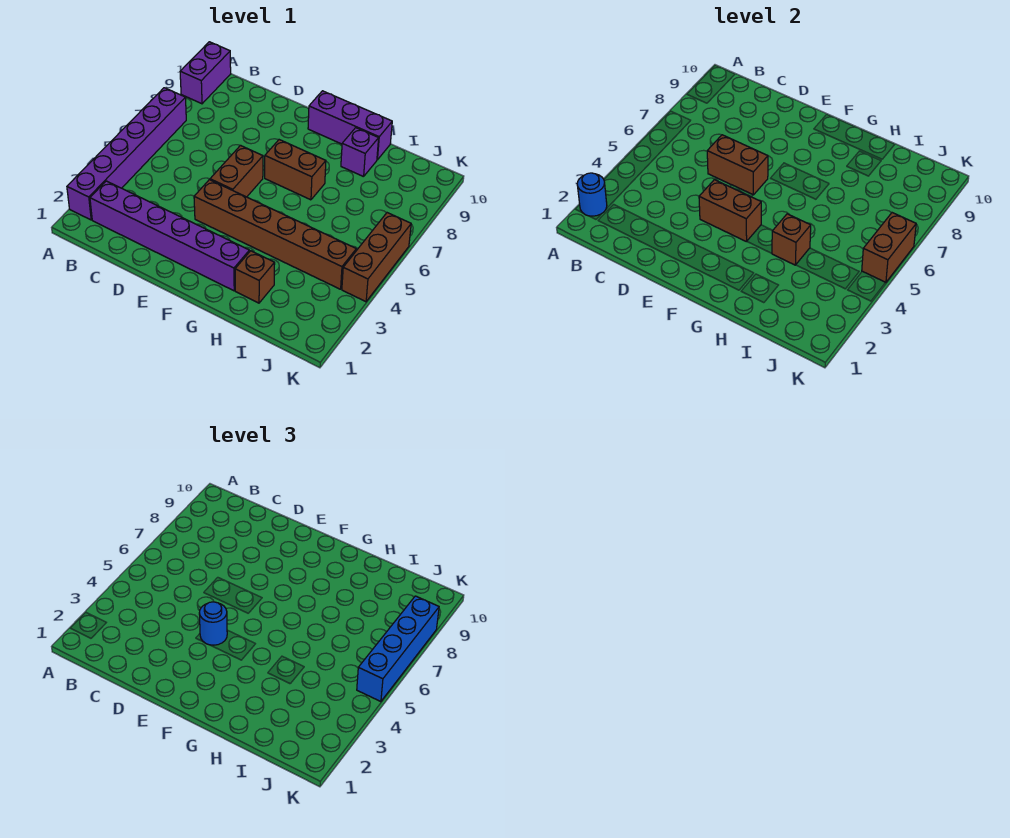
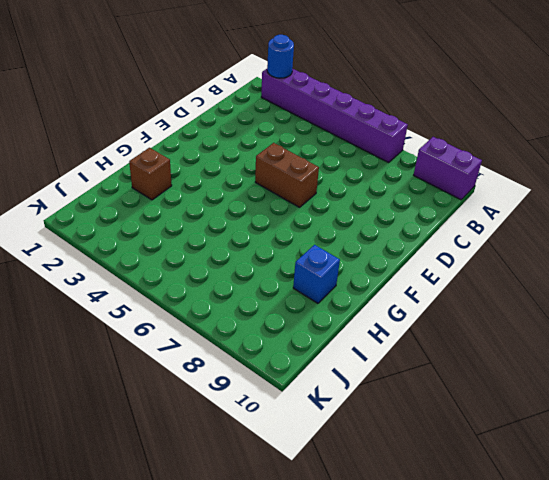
blue 1x1 brick [293,245,340,303] -> purple 1x1 brick [341,128,379,177]
none -> purple 1x6 brick [90,181,249,291]
none -> brown 1x6 brick [194,180,356,289]
none -> brown 1x2 brick [265,140,326,200]

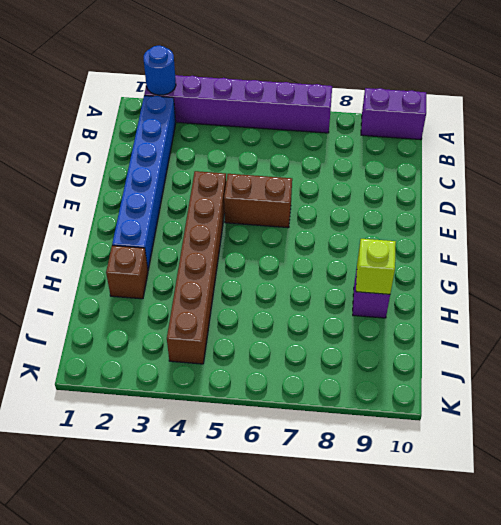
blue 1x6 brick [112,96,176,270] -> purple 1x6 brick [90,181,249,291]
lime 1x1 brick [356,239,396,294] -> none
none -> brown 1x2 brick [265,140,326,200]
none -> purple 1x3 brick [308,91,392,160]
none -> brown 1x3 brick [342,213,411,302]

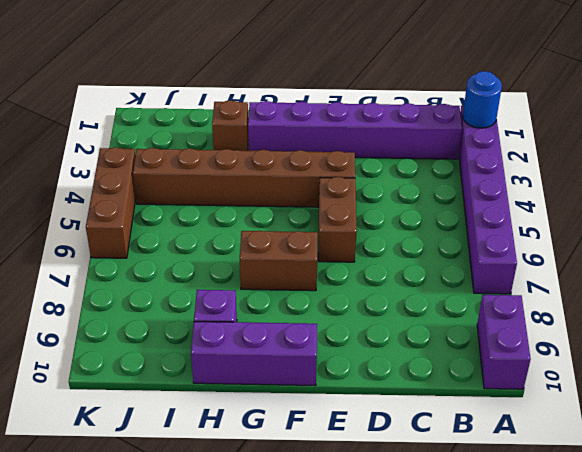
none -> brown 1x2 brick [707,135,768,195]
none -> brown 1x2 brick [699,180,761,242]
none -> brown 1x1 brick [772,214,811,265]

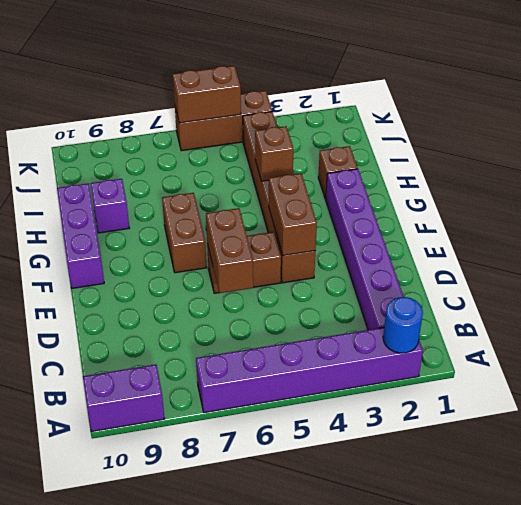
none -> blue 1x1 round brick [199,602,227,645]
none -> blue 1x4 brick [357,596,439,702]

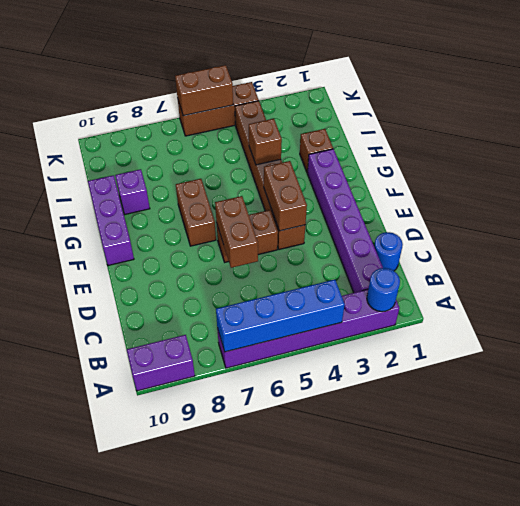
blue 1x4 brick [216,280,345,352] -> blue 1x4 brick moved to [357,596,439,702]
blue 1x1 round brick [374,232,403,271] -> blue 1x1 round brick moved to [199,602,227,645]

